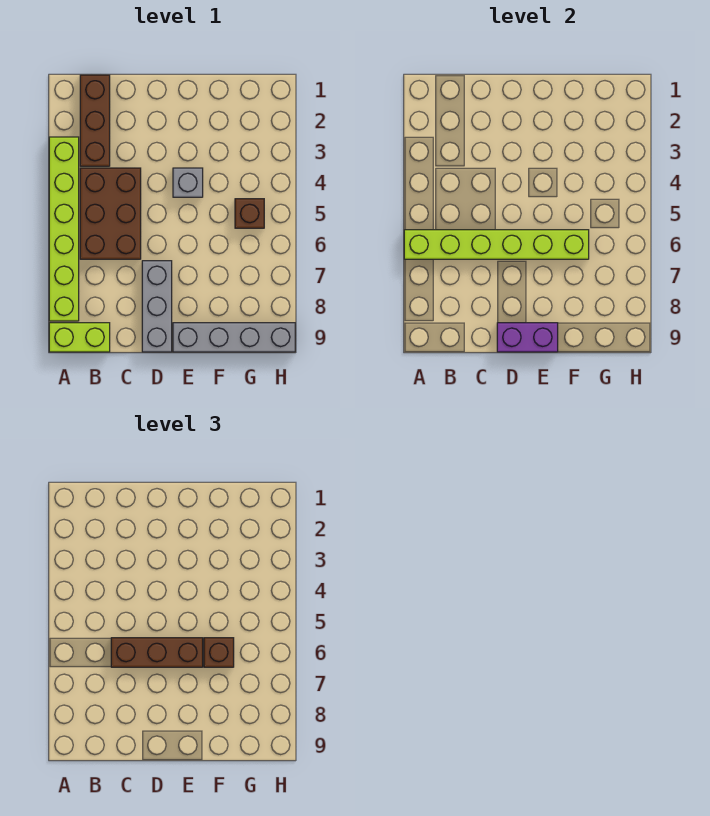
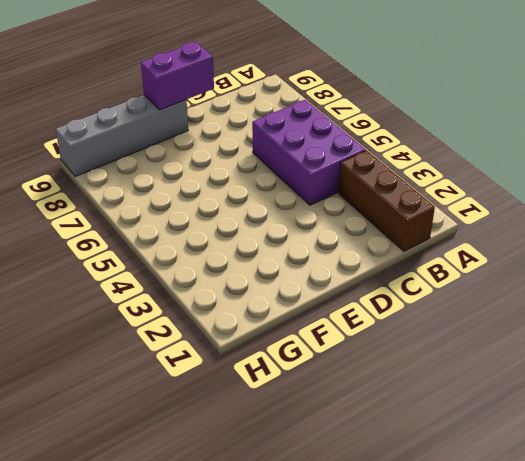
purple 2x3 brick [252,100,366,205] -> brown 2x3 brick [80,168,141,259]
none -> lime 1x6 brick [49,137,79,321]
none -> lime 1x2 brick [49,323,110,352]
none -> grey 1x3 brick [142,261,172,352]

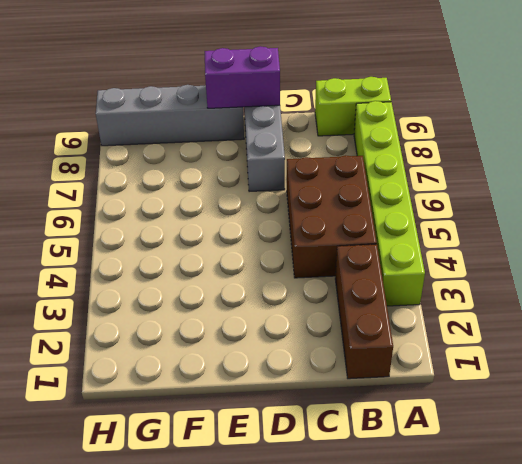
none -> grey 1x1 brick [173,168,203,197]
none -> brown 1x1 brick [235,199,264,228]
none -> lime 1x6 brick [404,230,589,259]

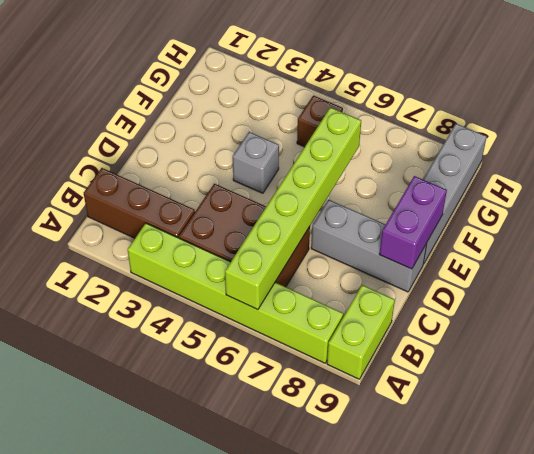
none -> brown 1x3 brick [111,638,203,667]
none -> brown 1x1 brick [204,638,234,667]

